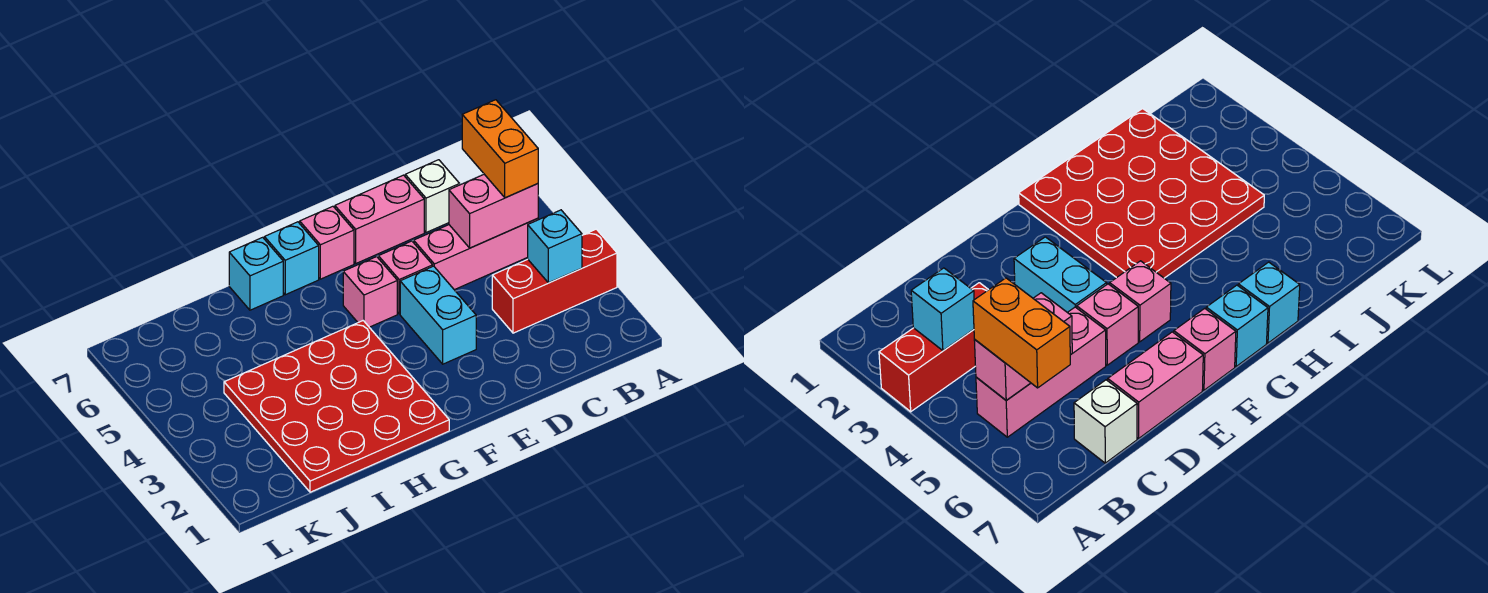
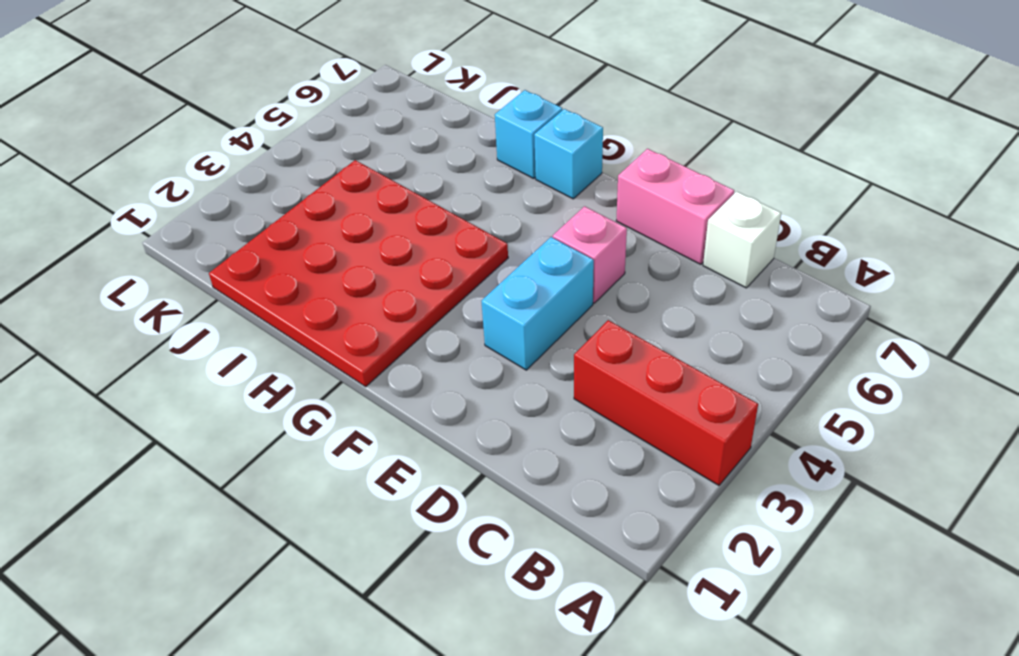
none -> pink 1x3 brick [414,218,538,290]
none -> pink 1x1 brick [343,257,397,327]
none -> pink 1x1 brick [300,206,354,279]

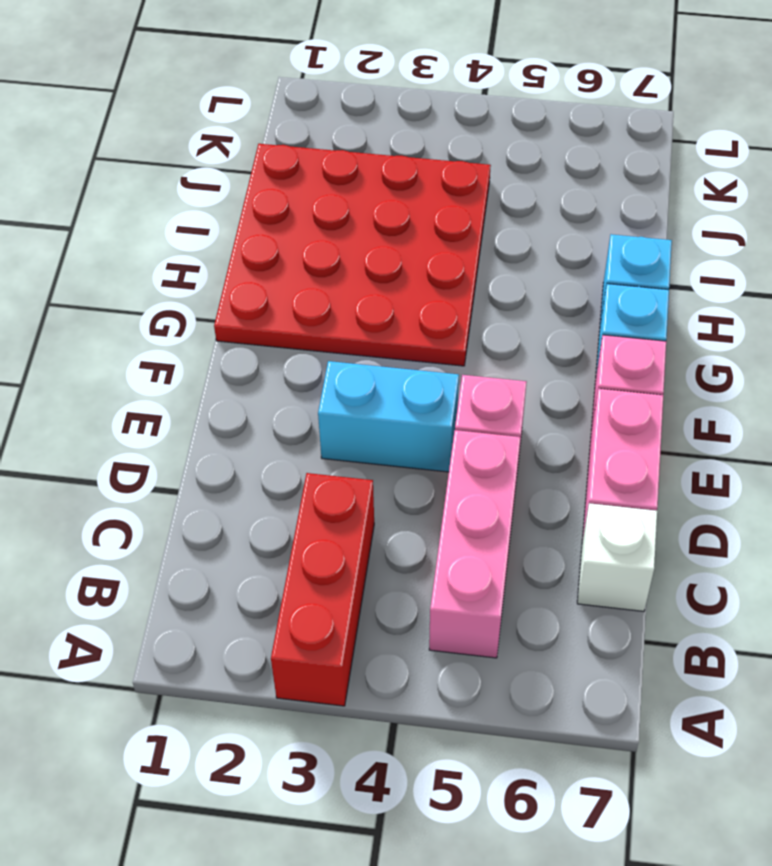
none -> pink 1x1 brick [343,257,397,327]
none -> cyan 1x1 brick [528,210,582,283]
none -> pink 1x2 brick [449,174,538,248]

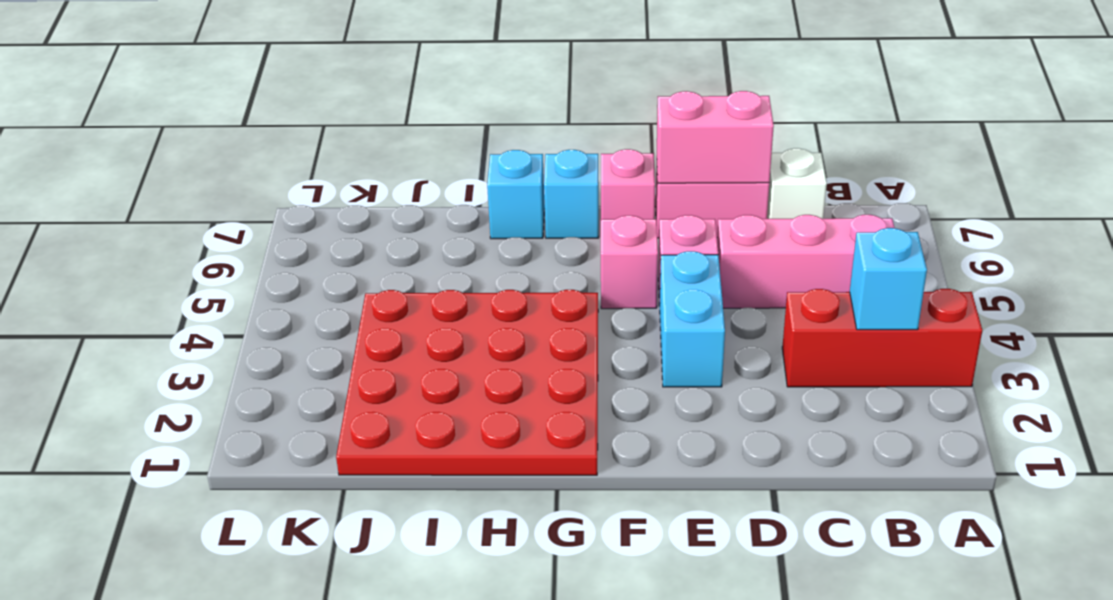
pink 1x2 brick [657,91,774,183] -> pink 1x2 brick moved to [449,174,538,248]
none -> orange 1x2 brick [462,100,538,198]

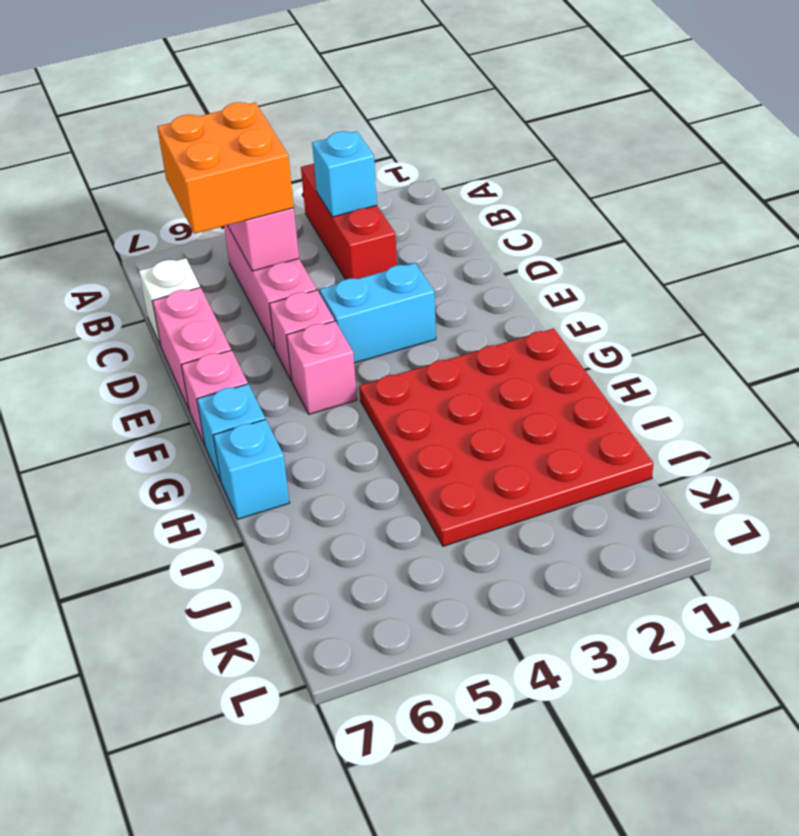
orange 2x2 brick [157,102,294,234] -> orange 1x2 brick [462,100,538,198]

